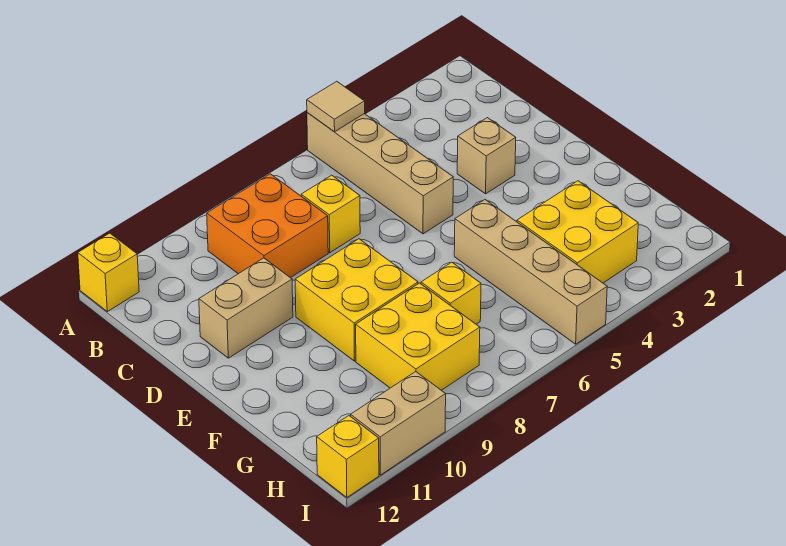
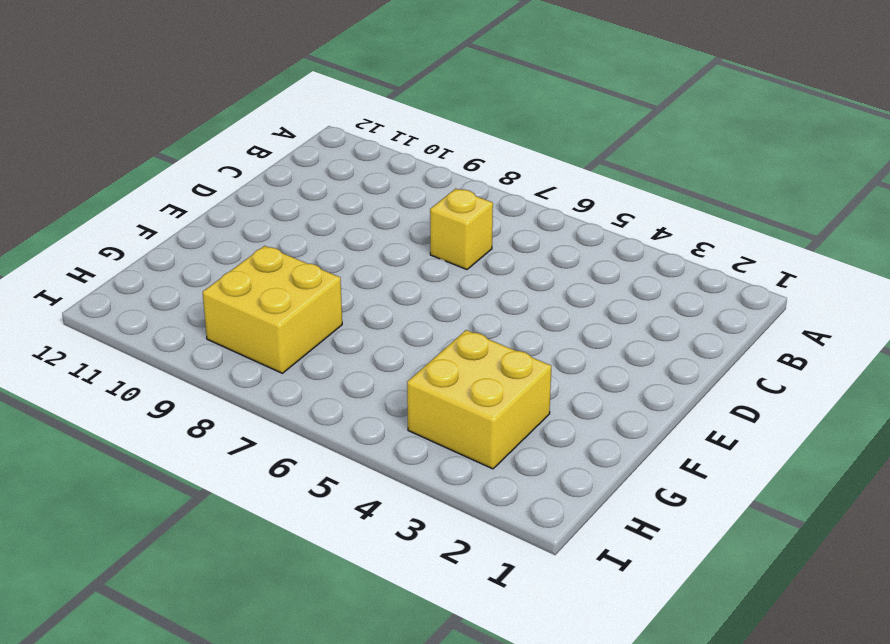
none -> tan 1x4 brick [307,113,453,234]
none -> yellow 1x1 brick [78,233,139,312]
none -> orange 2x2 brick [207,174,328,278]

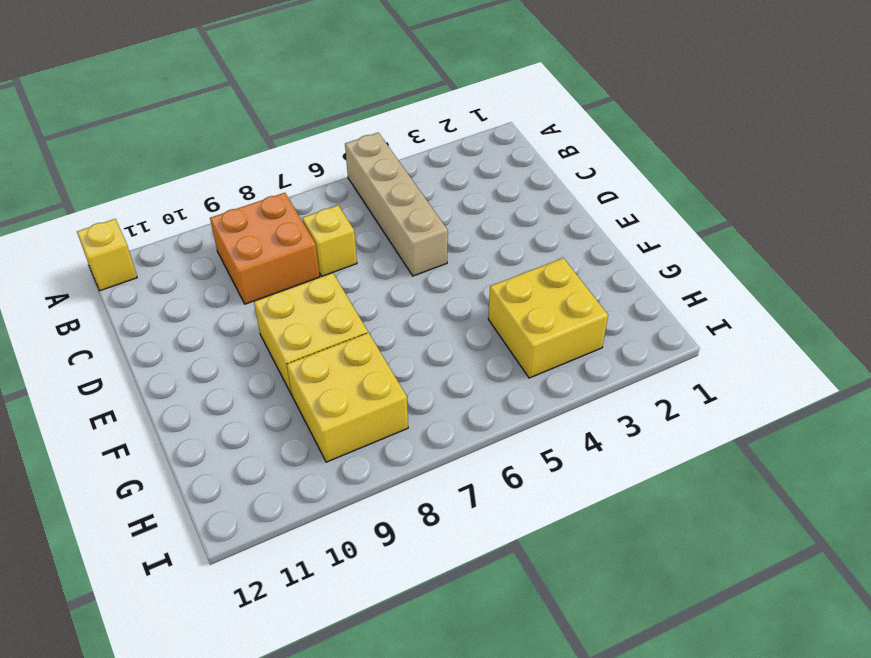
none -> tan 1x1 brick [457,118,516,194]
none -> tan 1x2 brick [199,258,293,358]
none -> tan 1x4 brick [454,200,607,344]

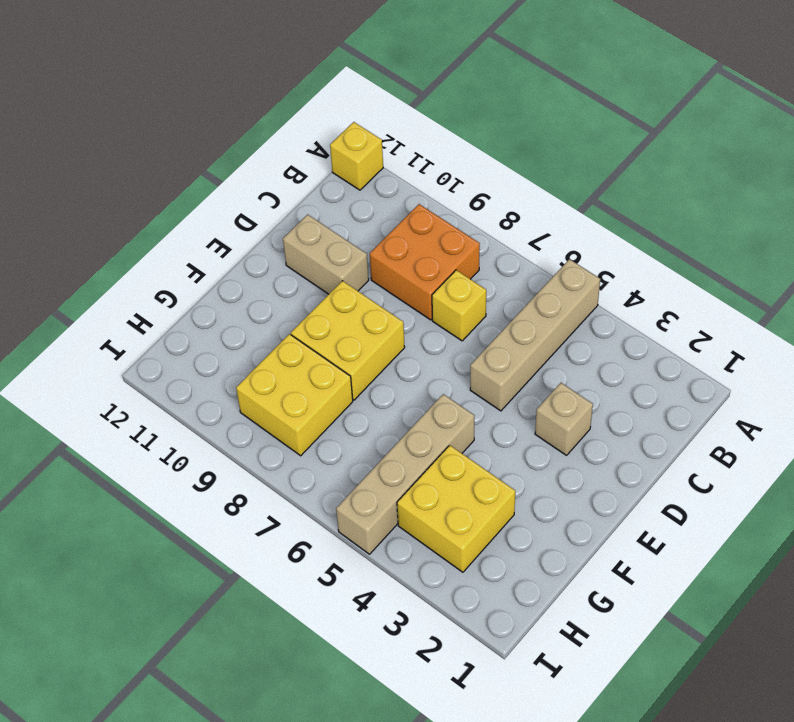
none -> yellow 1x1 brick [421,262,481,324]
none -> tan 1x2 brick [351,372,446,475]
none -> yellow 1x1 brick [317,416,379,497]

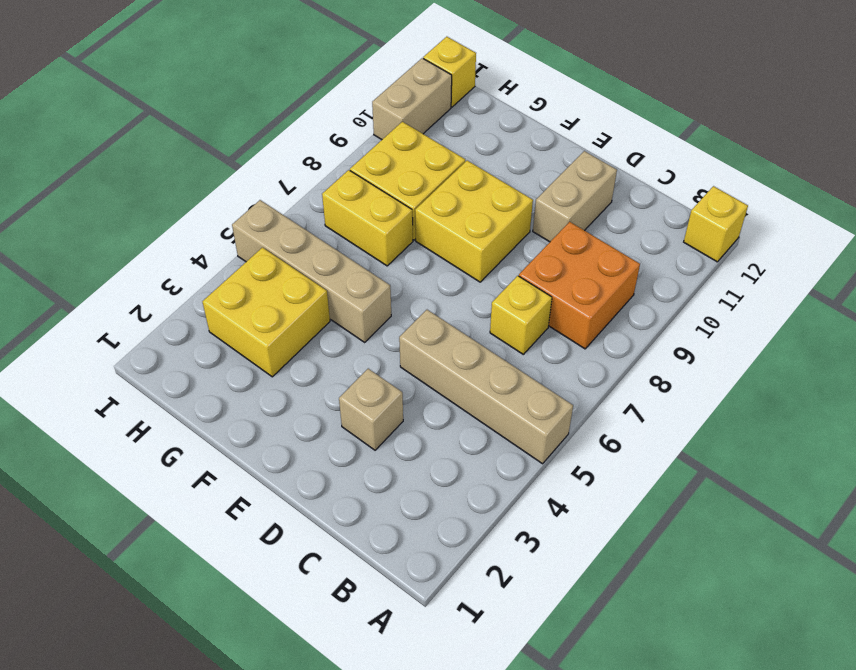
yellow 1x2 brick [322,170,413,266] -> yellow 1x1 brick [421,262,481,324]
none -> tan 1x1 tile [307,81,365,132]

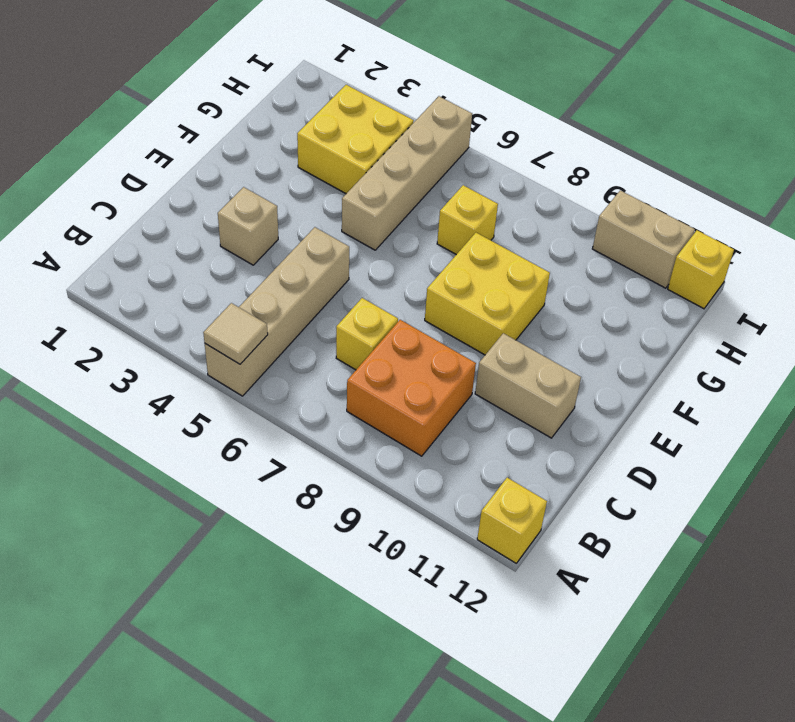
none -> yellow 2x2 brick [356,283,480,390]

